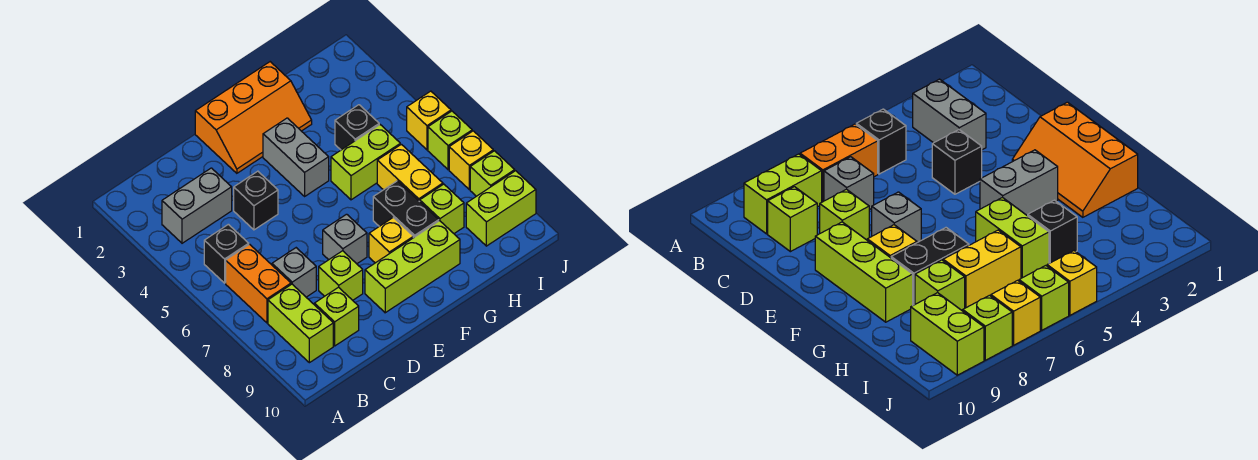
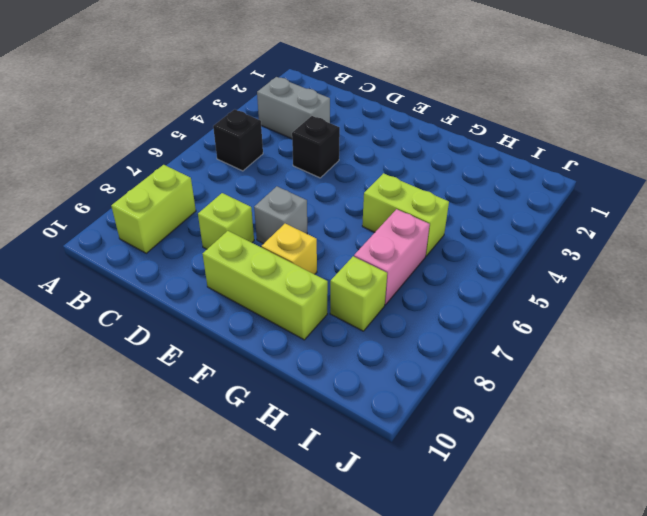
pink 1x2 brick [354,209,430,305] -> yellow 1x2 brick [377,144,443,202]
none -> orange 1x2 brick [226,244,291,323]
none -> grey 1x1 brick [272,248,316,297]
none -> lime 1x1 brick [314,287,359,346]

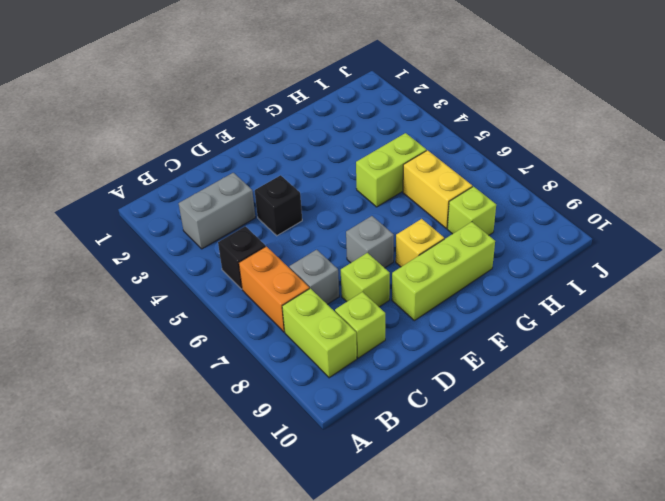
none -> orange 2x3 slope [195,62,312,173]
none -> grey 1x2 brick [263,118,329,196]
none -> black 1x2 brick [373,181,439,238]

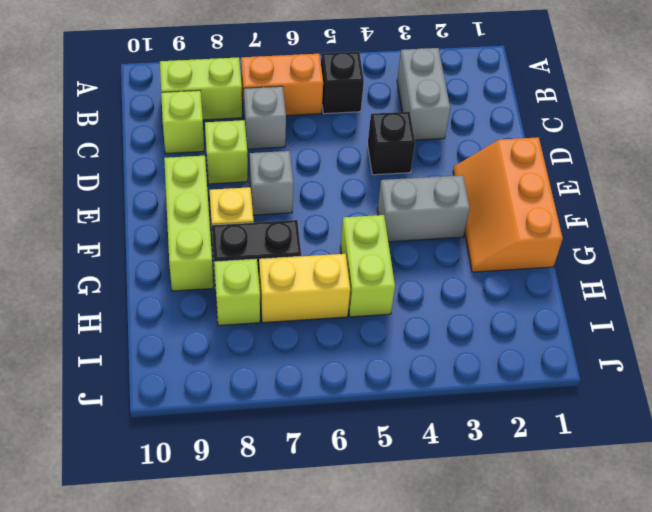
none -> black 1x1 brick [335,105,379,150]
none -> lime 1x2 brick [466,171,536,246]
none -> yellow 1x1 brick [407,91,451,150]

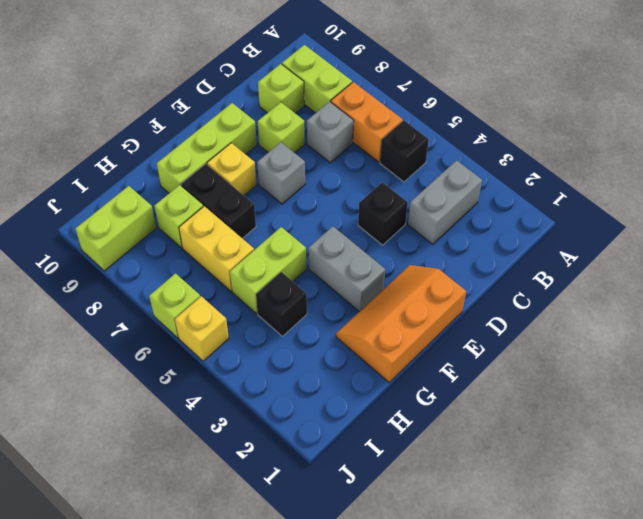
none -> yellow 1x1 brick [449,131,493,189]
none -> lime 1x1 brick [470,151,515,196]

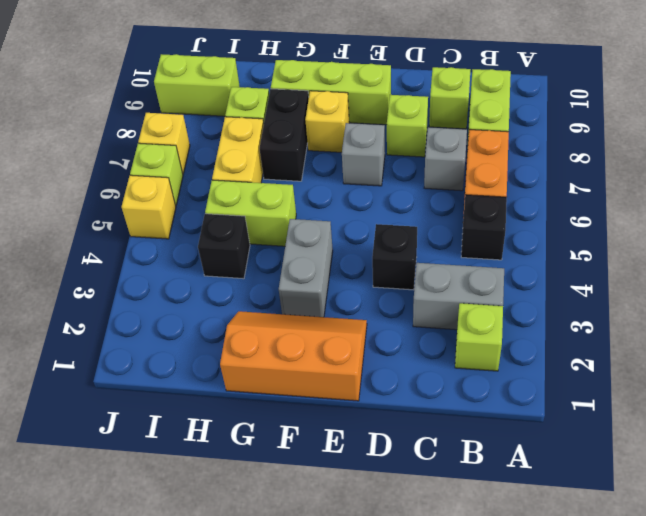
lime 1x1 brick [455,303,503,371] -> lime 1x1 brick moved to [470,151,515,196]

